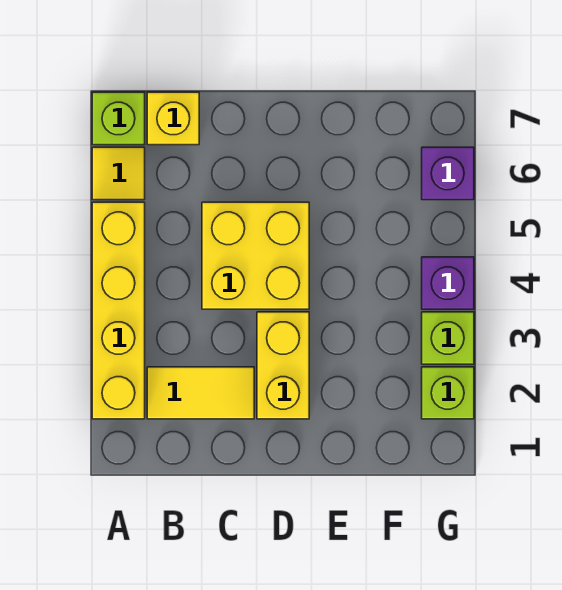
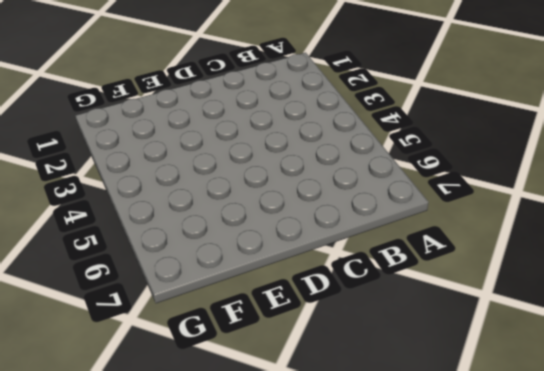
none -> yellow 1x4 brick [92,202,145,419]
none -> yellow 1x1 tile [92,147,145,200]

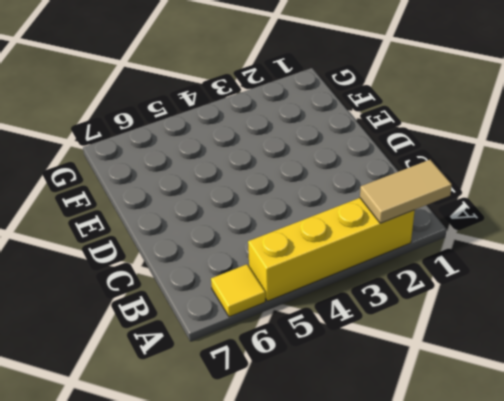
tan 1x2 tile [360,160,452,223] -> none
none -> lime 1x1 brick [92,92,145,145]
none -> yellow 1x2 tile [147,367,254,419]

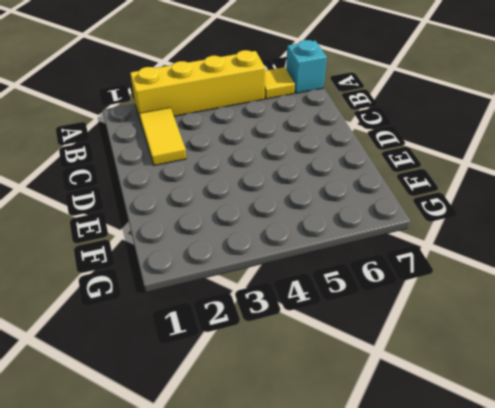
cyan 1x1 brick [286,40,327,93] -> lime 1x1 brick [92,92,145,145]
none -> yellow 1x1 brick [147,92,199,145]
none -> yellow 2x2 brick [202,202,309,309]

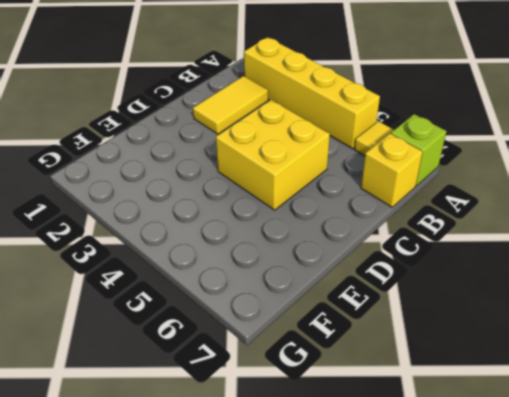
none -> yellow 1x2 brick [257,312,309,419]
none -> lime 1x1 brick [422,367,474,419]

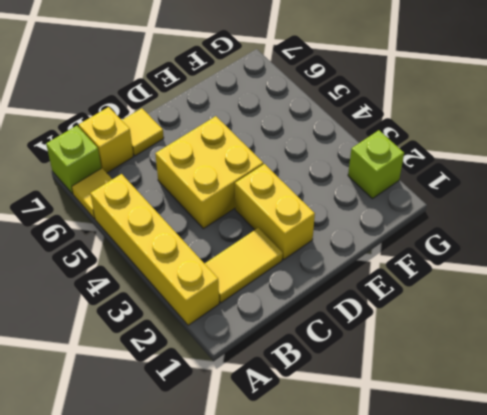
yellow 1x1 tile [122,108,164,156] -> none
none -> lime 1x1 brick [422,312,474,364]
none -> purple 1x1 brick [422,257,474,309]

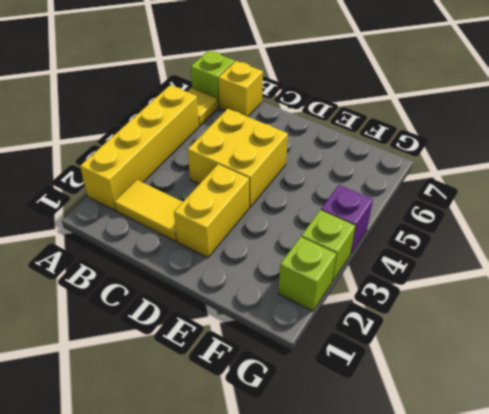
none -> purple 1x1 brick [422,147,474,200]

